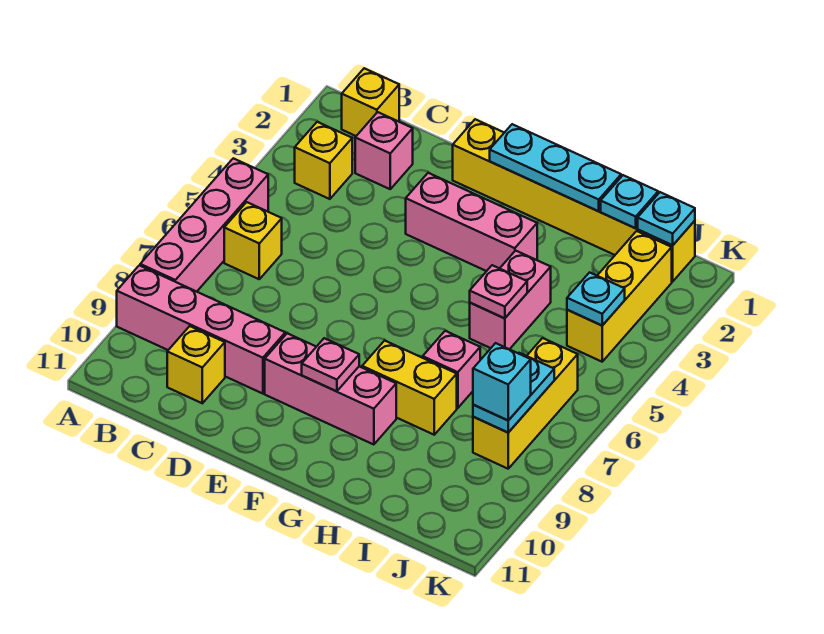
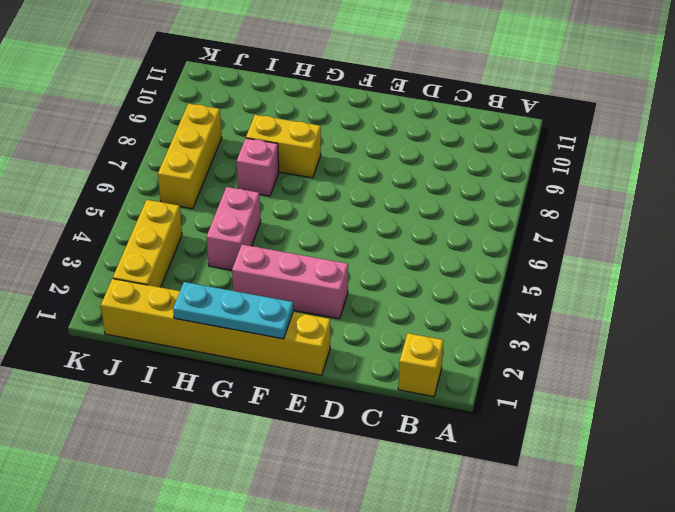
none -> pink 1x4 brick [140,158,268,292]
none -> pink 1x4 brick [117,265,285,394]
none -> yellow 1x1 brick [295,122,352,199]

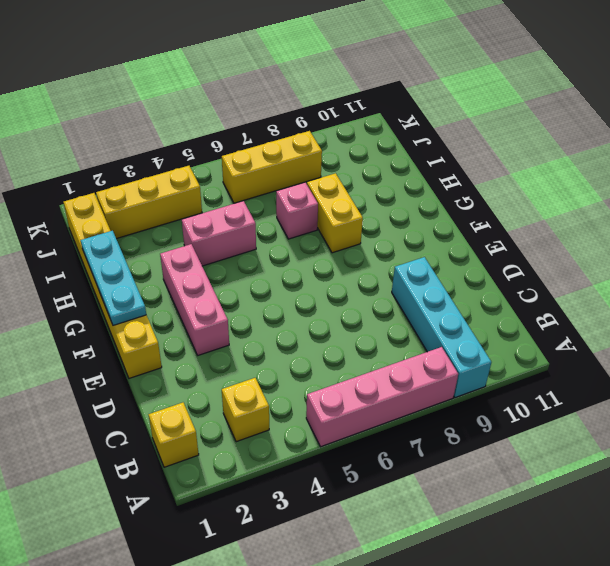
cyan 1x4 brick [392,257,491,398] -> pink 1x4 brick [117,265,285,394]
none -> yellow 1x1 brick [224,202,282,279]
none -> pink 1x1 brick [355,112,413,189]
none -> yellow 1x1 brick [167,326,225,403]

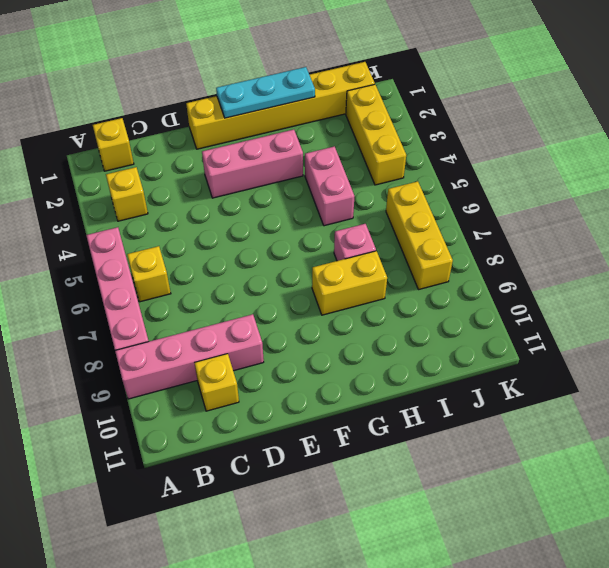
none -> pink 1x1 brick [355,112,413,189]
none -> pink 1x3 brick [265,333,396,445]
none -> pink 1x1 plate [302,338,359,391]

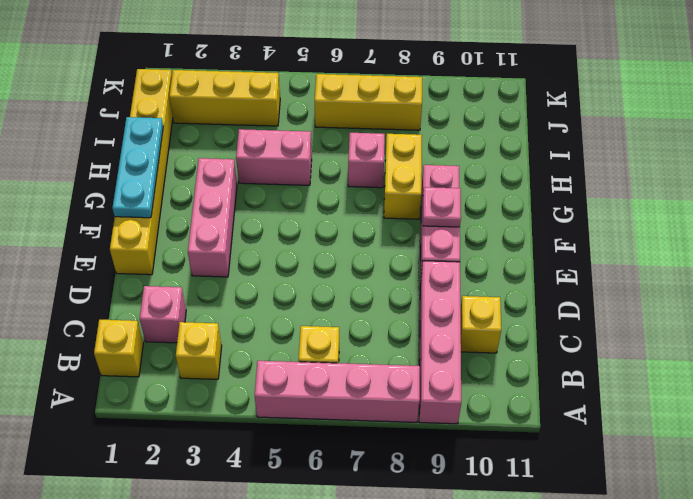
none -> pink 1x1 plate [470,265,527,318]
none -> cyan 1x1 plate [601,175,658,228]
none -> cyan 1x1 plate [638,192,695,245]

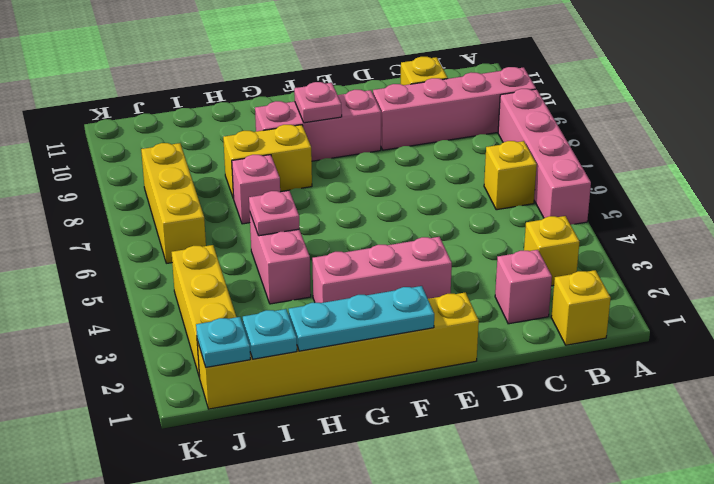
none -> cyan 1x1 plate [567,272,625,325]
none -> cyan 1x2 plate [473,353,554,432]
none -> cyan 1x1 brick [473,343,531,420]

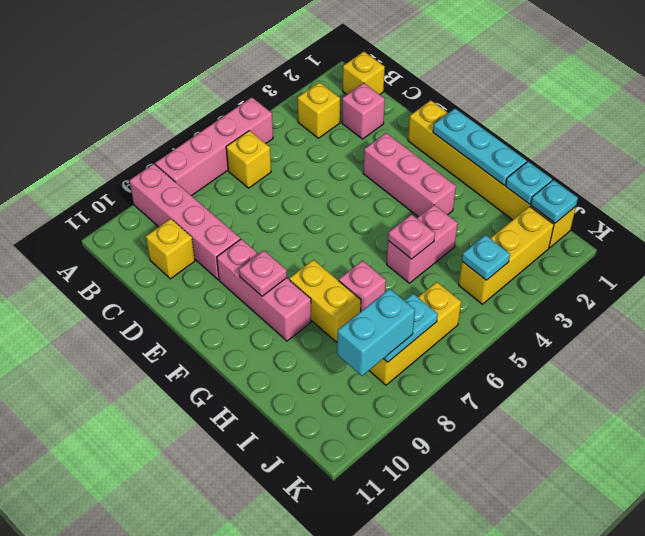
cyan 1x2 brick [337,289,415,376] -> cyan 1x1 brick [473,343,531,420]

